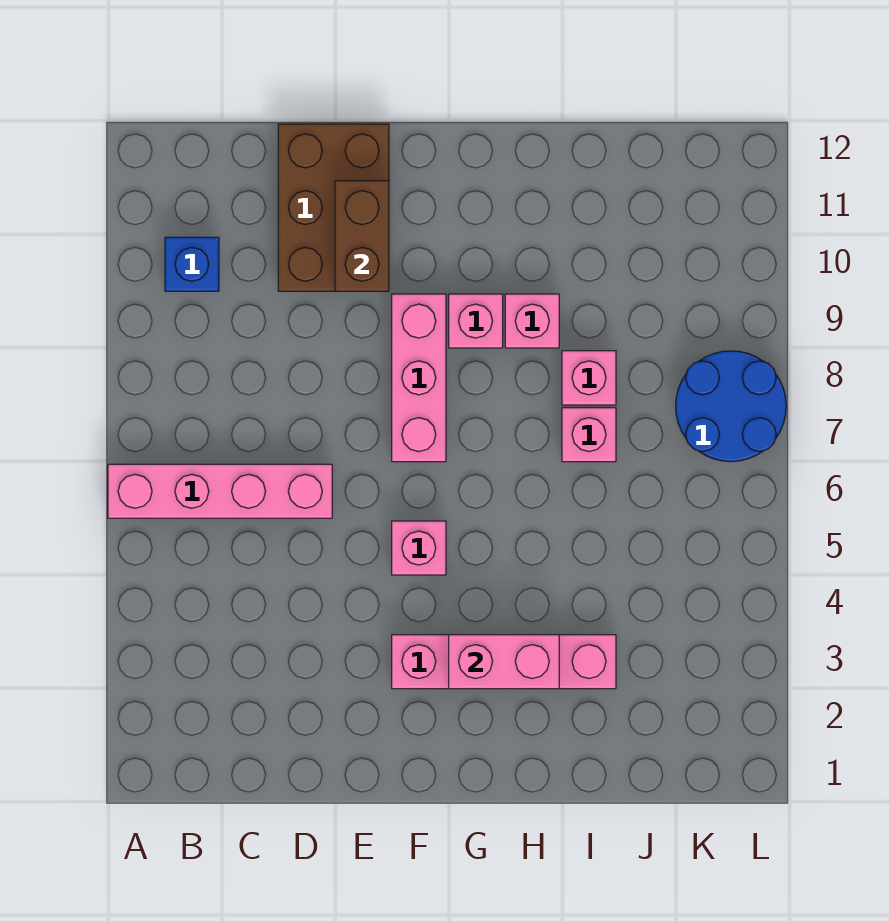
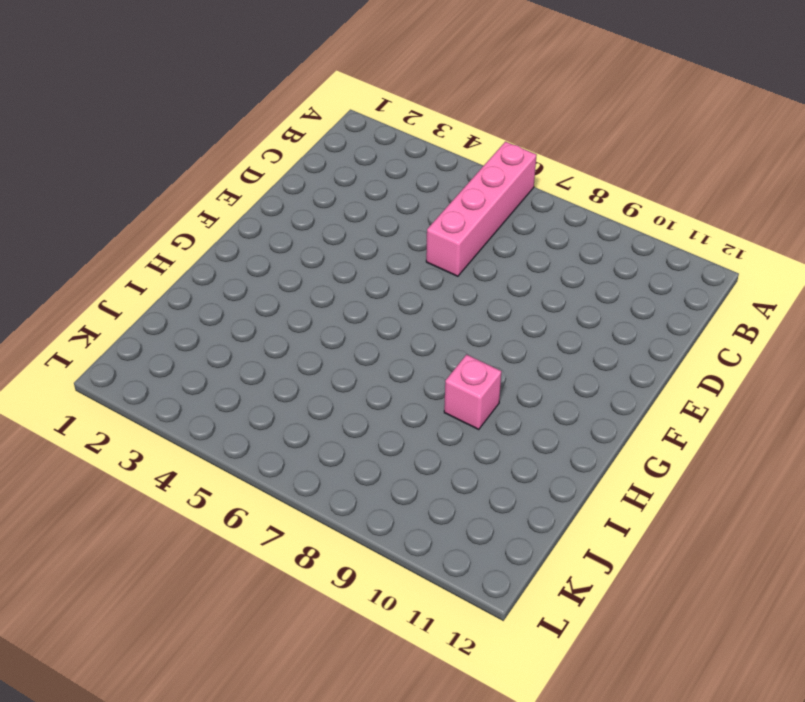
none -> blue 1x1 brick [165,237,219,291]
none -> brown 2x3 brick [278,124,389,291]
none -> pink 1x4 brick [392,635,616,689]

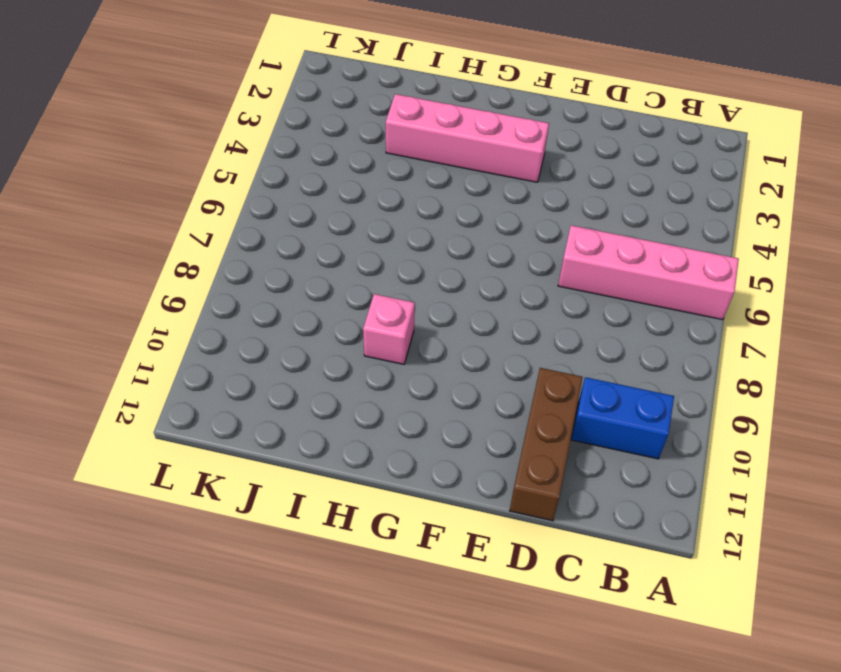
blue 1x2 brick [571,377,674,459] -> blue 1x1 brick [165,237,219,291]
brown 1x3 brick [510,368,583,521] -> brown 2x3 brick [278,124,389,291]
none -> pink 1x1 brick [392,521,446,575]
none -> pink 1x3 brick [392,294,446,462]
none -> pink 1x1 brick [449,294,503,348]

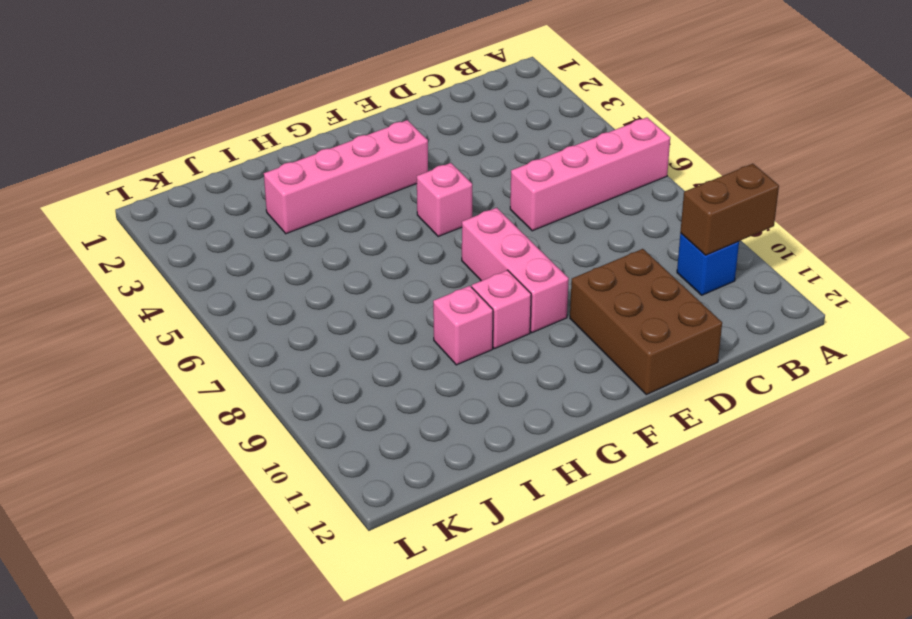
brown 1x2 brick [680,164,779,255] -> brown 1x2 brick turned to [335,181,389,291]
none -> pink 1x1 brick [562,408,616,462]
none -> pink 1x1 brick [562,351,616,405]
none -> blue 2x2 round brick [676,351,786,462]

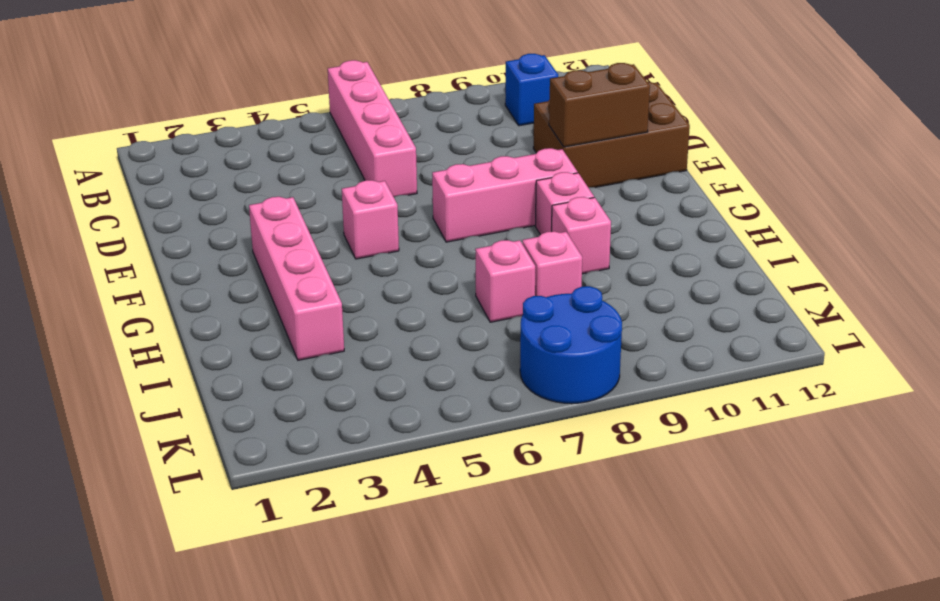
none -> pink 1x2 brick [449,635,559,689]

